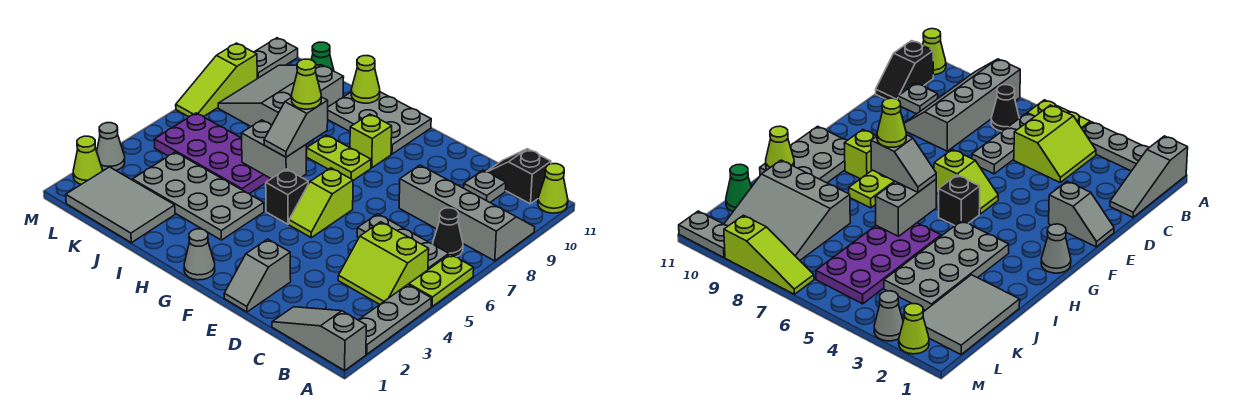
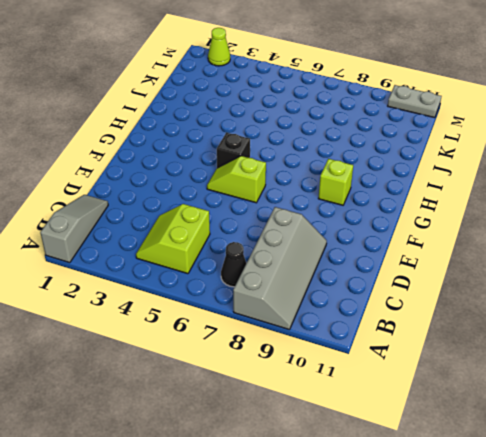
none -> grey 1x3 plate [359,285,431,354]
none -> lime 1x2 plate [409,254,474,307]
none -> lime 1x1 cone [538,164,568,213]
none -> grey 1x3 plate [357,214,449,270]

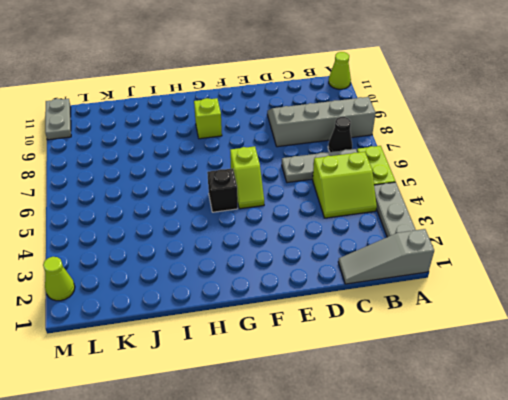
none -> black 1x2 slope [487,149,551,204]
none -> grey 1x1 plate [464,170,506,202]
none -> grey 1x2 slope [224,239,291,312]
none -> grey 1x1 cone [184,229,215,280]

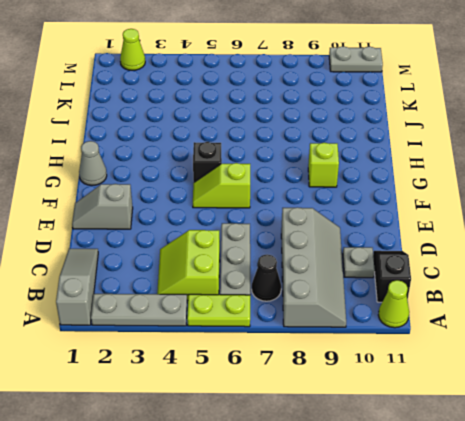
none -> lime 1x2 plate [306,135,371,180]
none -> grey 2x3 plate [328,92,431,154]
none -> grey 2x4 plate [132,152,264,240]
none -> purple 2x4 plate [154,113,271,194]

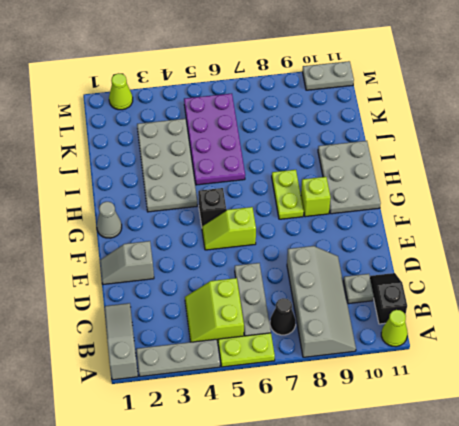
none -> grey 2x3 tile [66,167,175,243]
none -> grey 3x3 slope [218,65,344,126]
none -> green 1x1 cone [311,42,334,71]
none -> grey 1x1 cone [97,123,125,171]

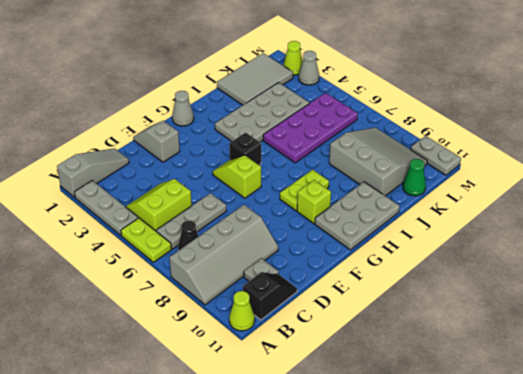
none -> lime 1x3 slope [176,43,257,117]
none -> grey 1x2 brick [241,120,306,179]
none -> lime 1x1 cone [351,56,380,103]
none -> grey 1x2 slope [264,97,328,157]

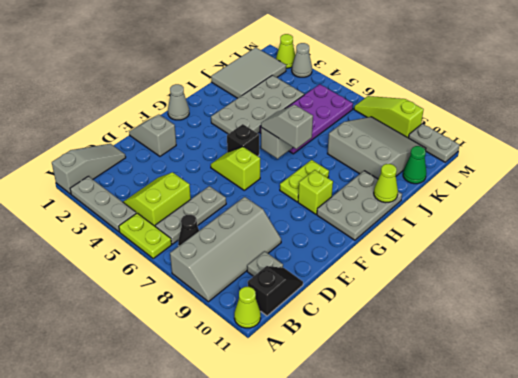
none -> lime 1x1 cone [292,59,321,109]

